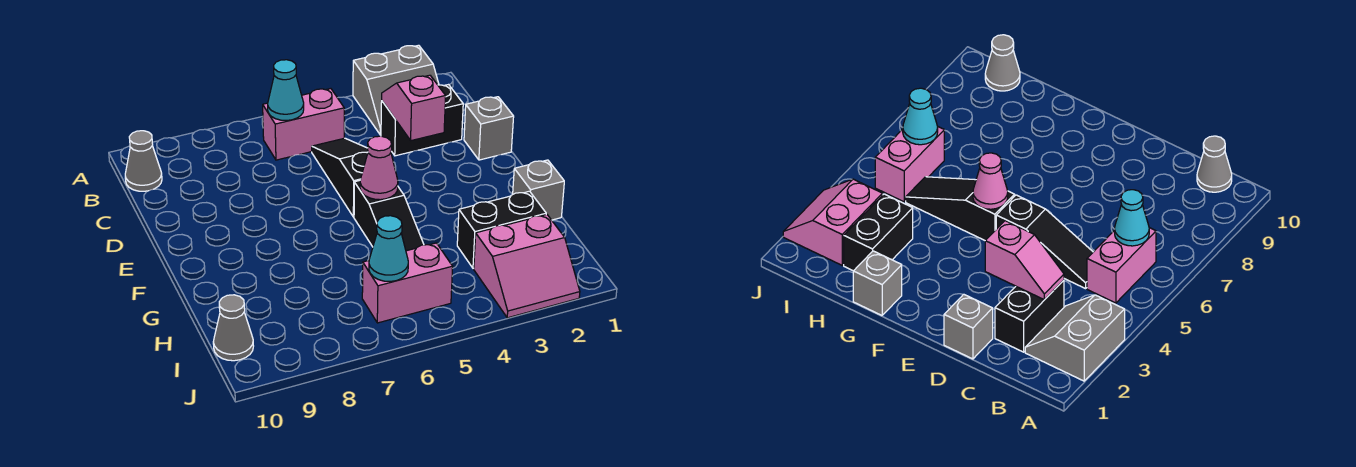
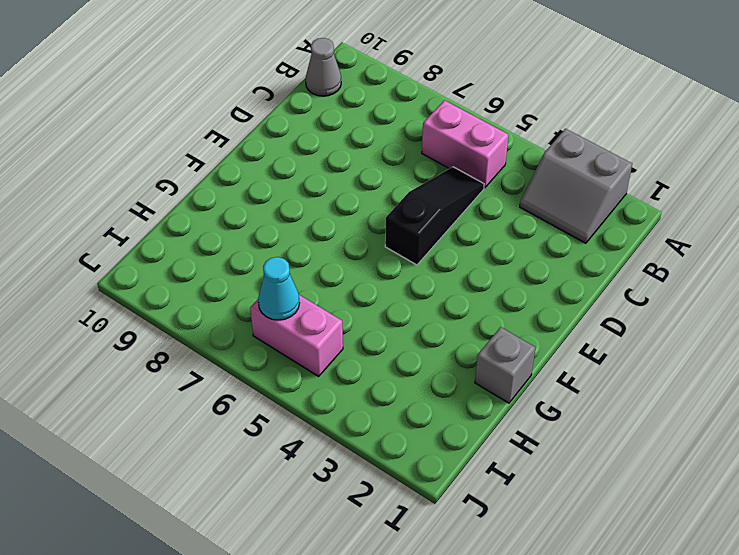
none -> black 1x2 brick [381,85,463,156]
none -> grey 1x1 brick [464,97,514,160]
none -> black 1x3 slope [354,181,424,251]

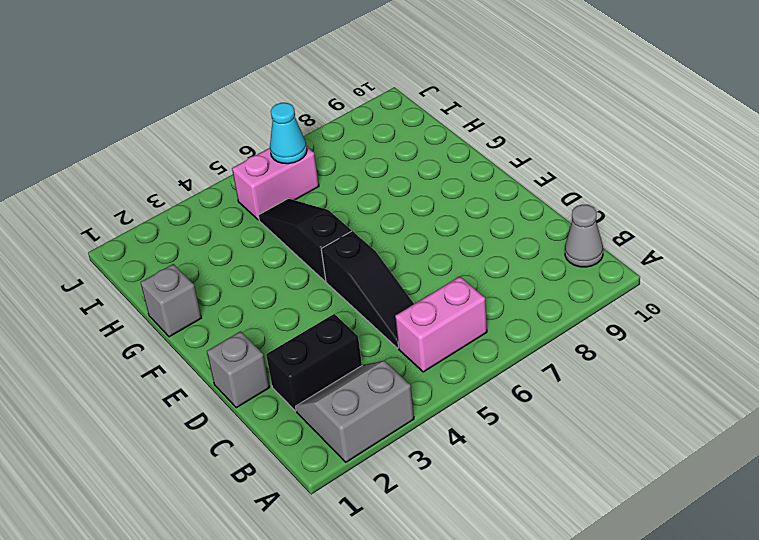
none -> black 1x2 brick [457,191,546,269]
none -> pink 2x2 slope [474,214,580,318]
none -> grey 1x1 cone [213,295,253,361]

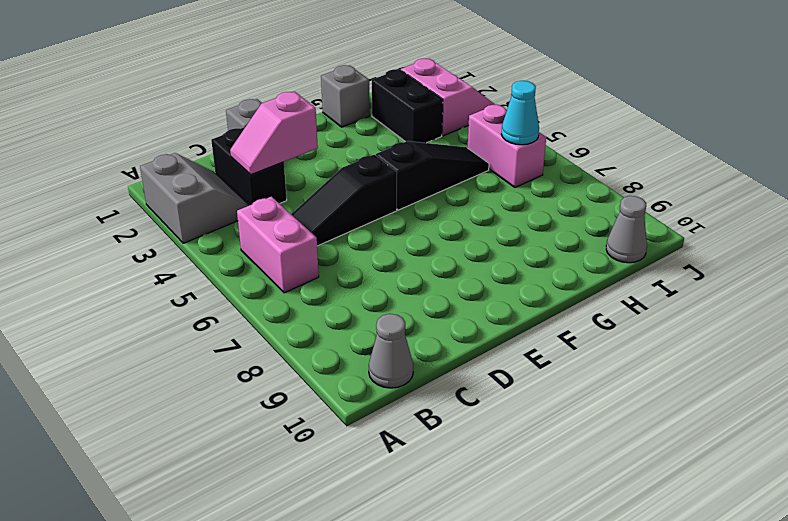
none -> cyan 1x1 cone [268,60,304,120]
none -> pink 1x1 cone [360,136,398,200]

